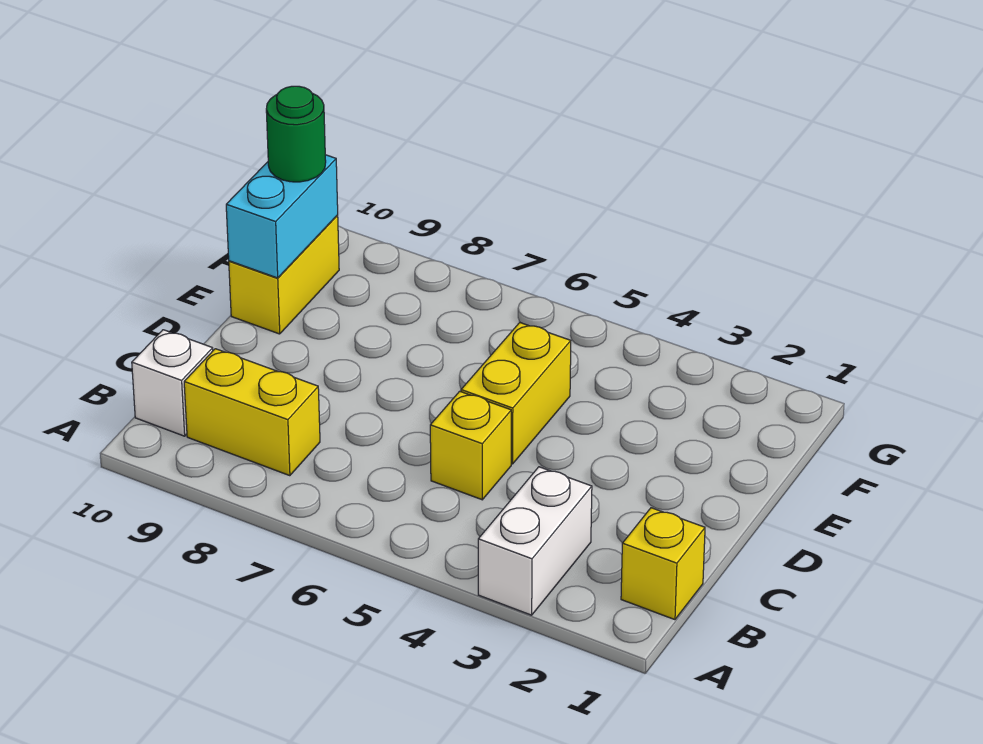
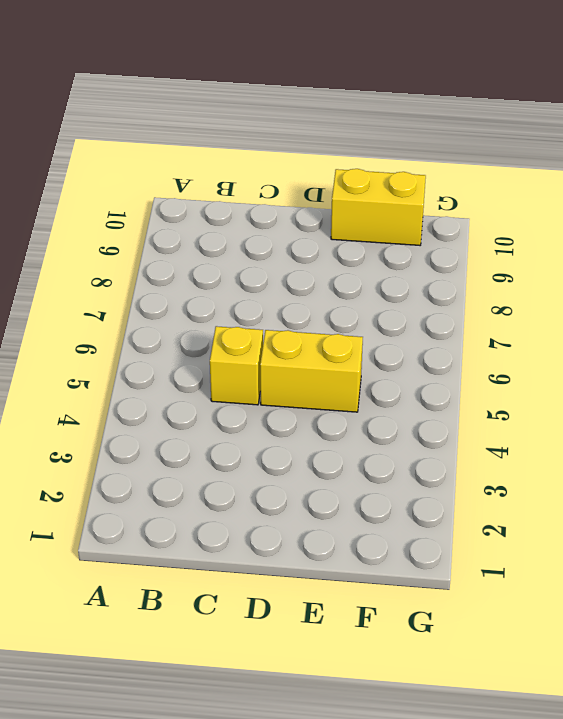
none -> white 1x2 brick [478,467,592,615]
none -> yellow 1x1 brick [621,508,705,620]

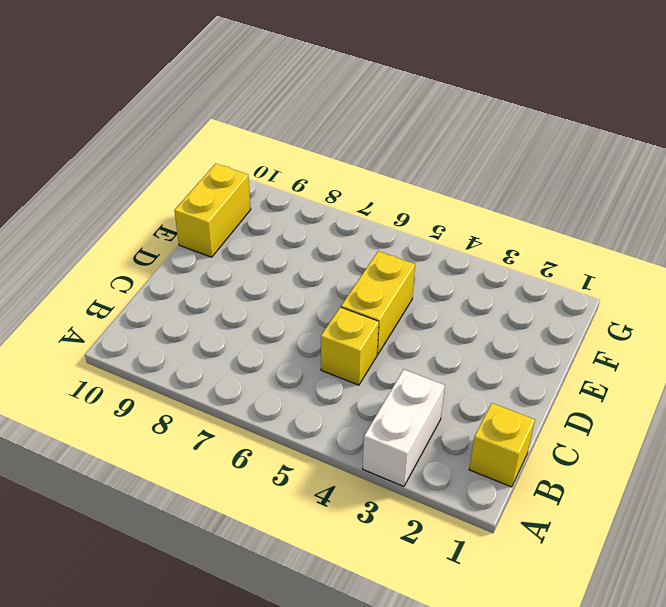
none -> yellow 1x2 brick [184,349,320,476]
none -> white 1x1 brick [132,330,213,436]

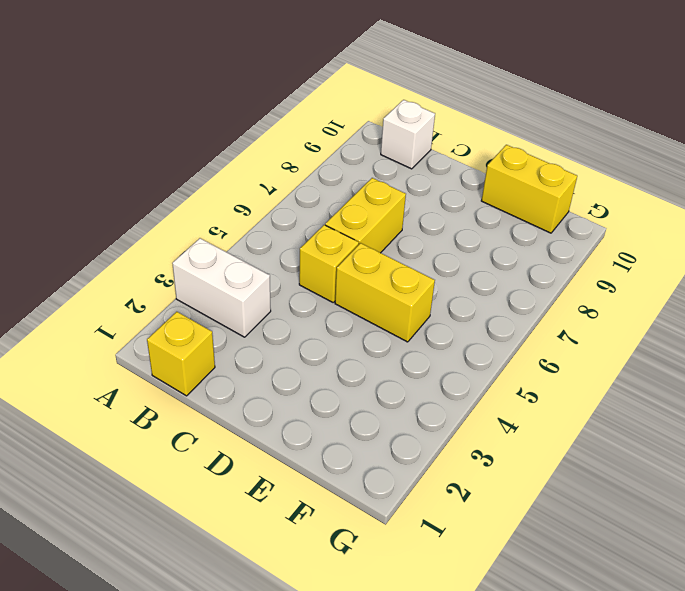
yellow 1x2 brick [325,178,406,253] -> yellow 1x2 brick moved to [184,349,320,476]
none -> cyan 1x2 brick [226,155,338,278]
none -> green 1x1 round brick [266,86,326,182]

